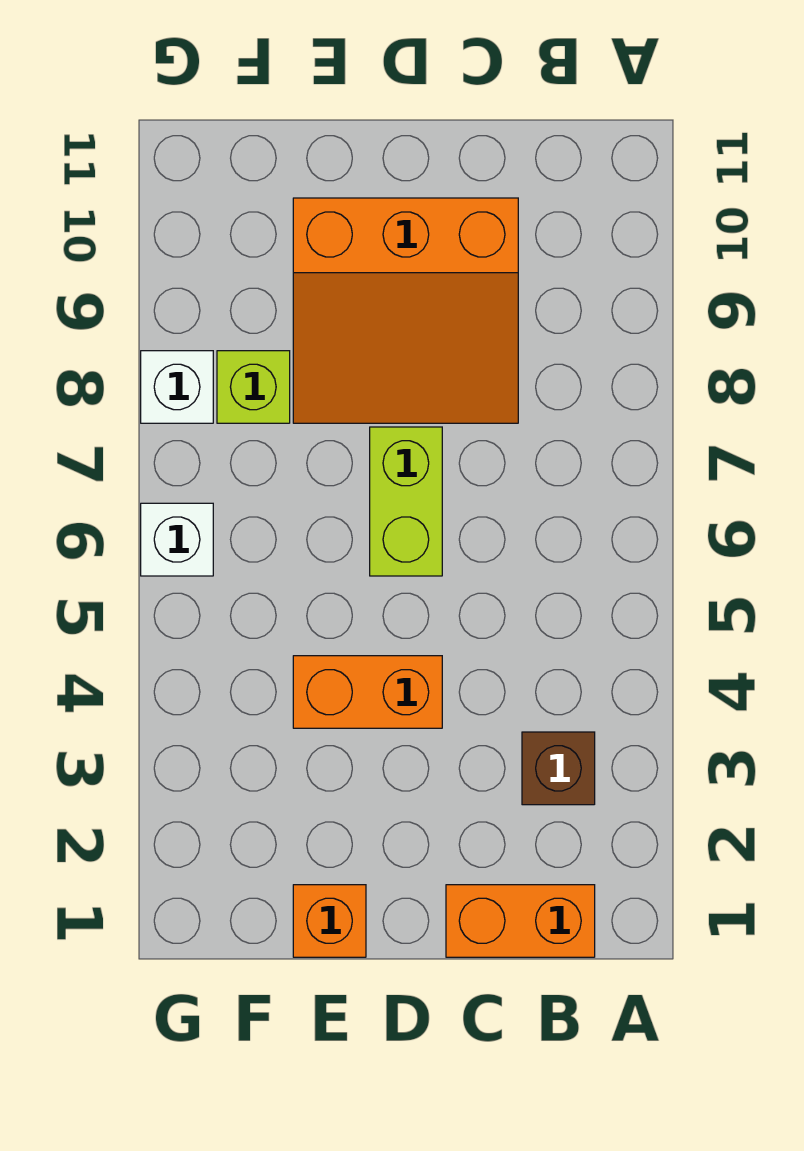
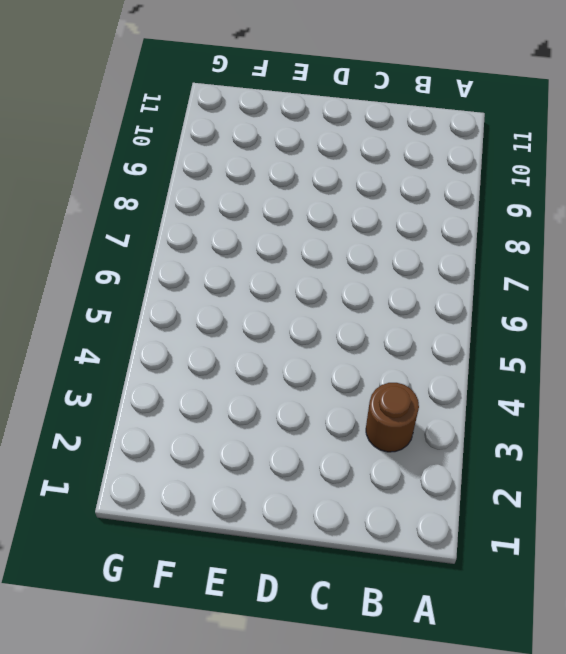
brown 1x1 round brick [366,383,419,452] -> brown 1x1 brick [522,732,595,805]
none -> orange 1x2 brick [446,885,595,957]
none -> orange 3x3 slope [293,198,518,423]

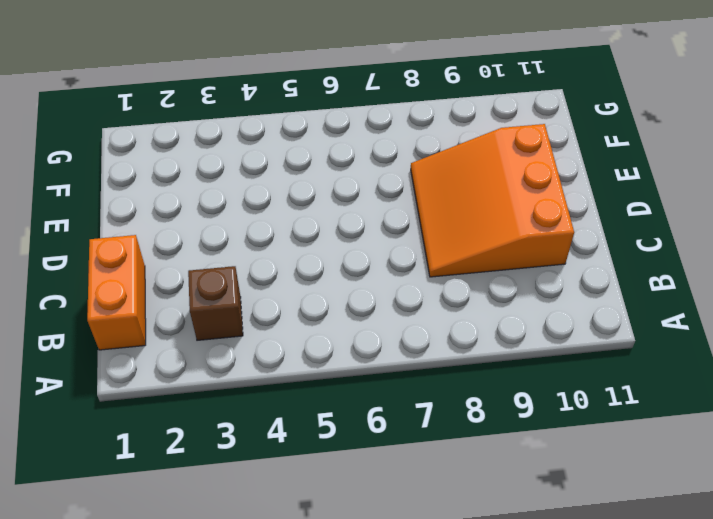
none -> orange 1x2 brick [293,656,442,728]
none -> lime 1x2 brick [370,427,442,576]

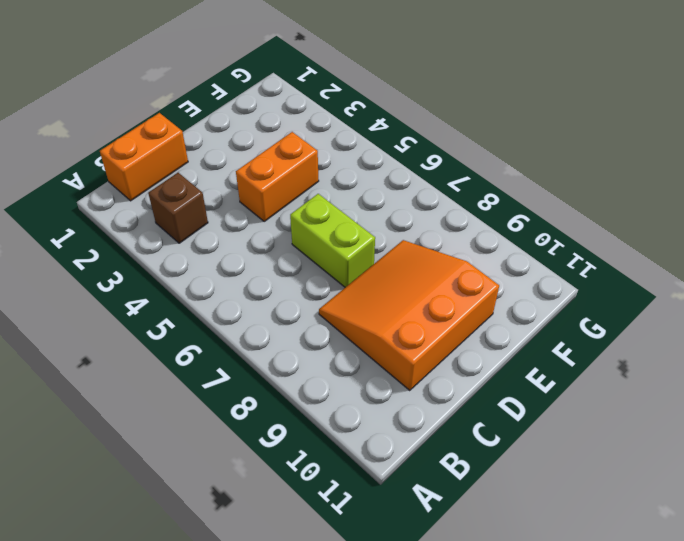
none -> orange 1x1 brick [293,885,366,957]
none -> lime 1x1 brick [217,351,290,423]

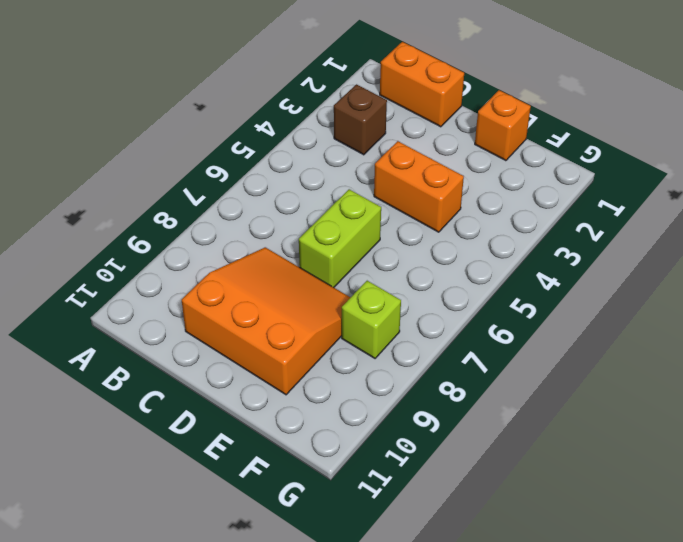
none -> white 1x1 brick [141,503,213,576]
none -> white 1x1 brick [141,351,213,423]

